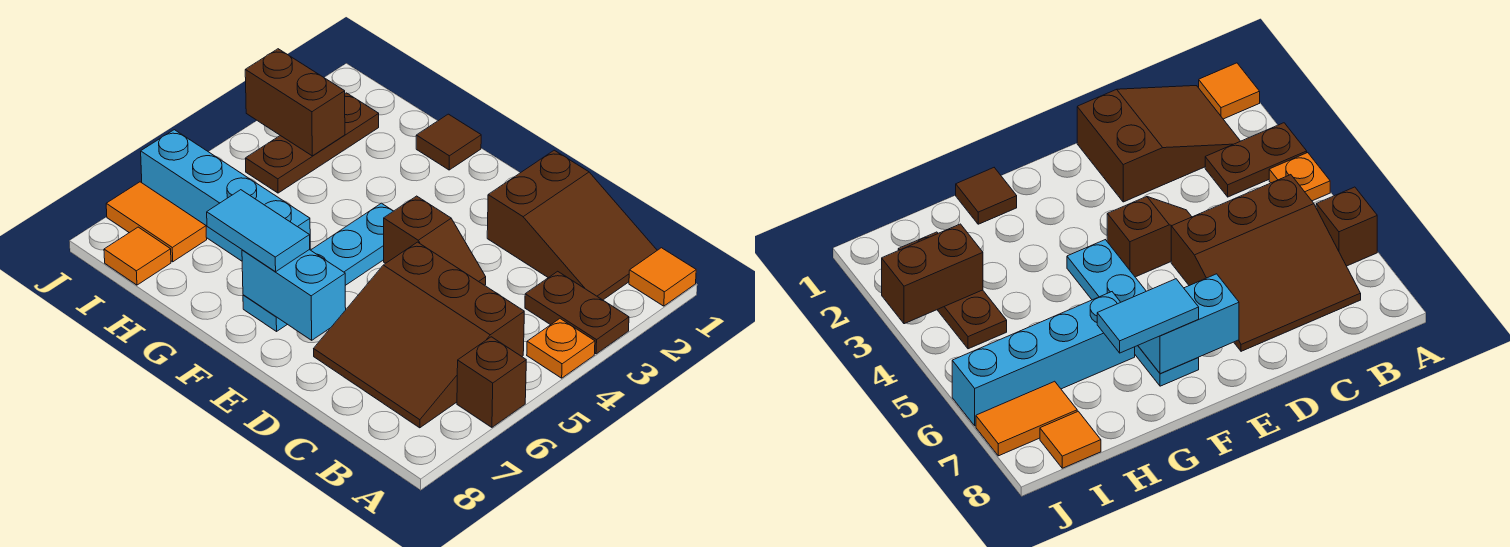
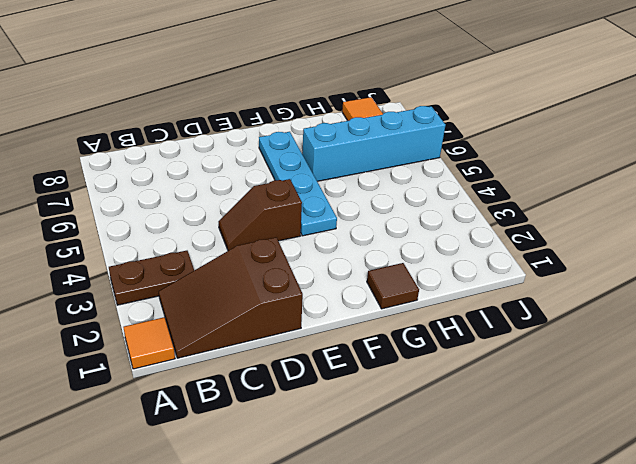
none -> orange 1x1 plate [527,319,595,378]
none -> brown 1x1 brick [457,337,526,427]
none -> brown 3x3 slope [314,242,524,428]

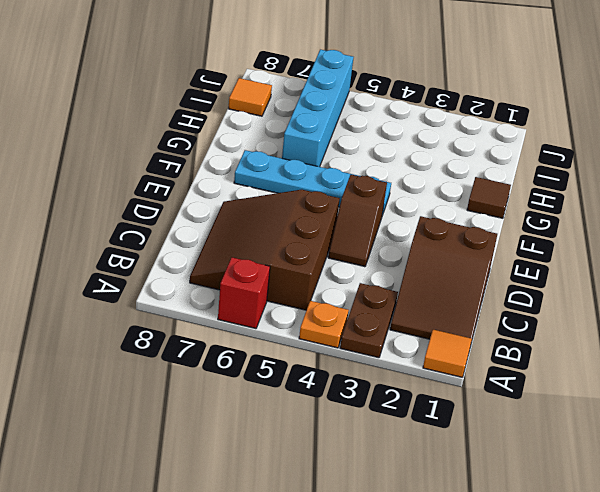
red 1x1 brick [218,257,270,329] -> brown 1x1 brick [457,337,526,427]
none -> brown 1x3 plate [245,93,379,193]
none -> orange 1x2 tile [106,182,207,262]
none -> cyan 1x2 brick [242,250,346,340]

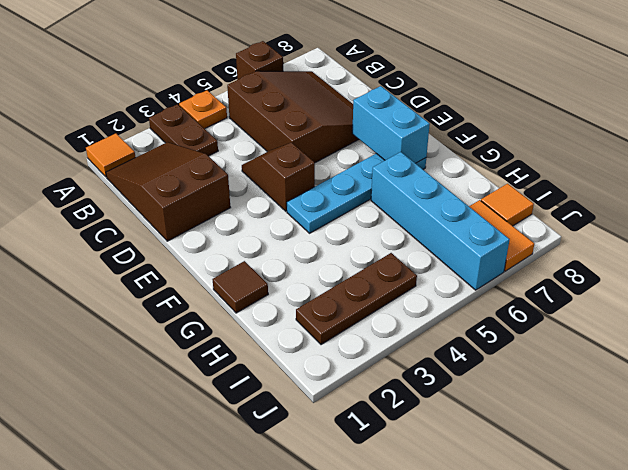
none -> brown 1x2 brick [245,49,345,156]
none -> cyan 1x2 tile [207,190,310,272]

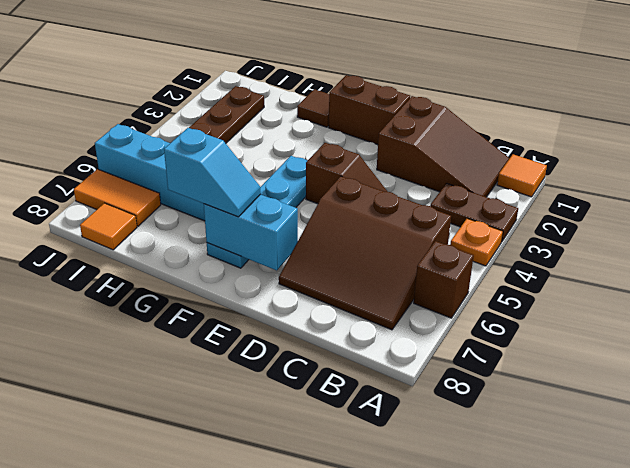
brown 1x2 brick [329,75,410,145] -> brown 1x2 brick moved to [245,49,345,156]
cyan 1x2 slope [164,128,261,217] -> cyan 1x2 tile [207,190,310,272]

